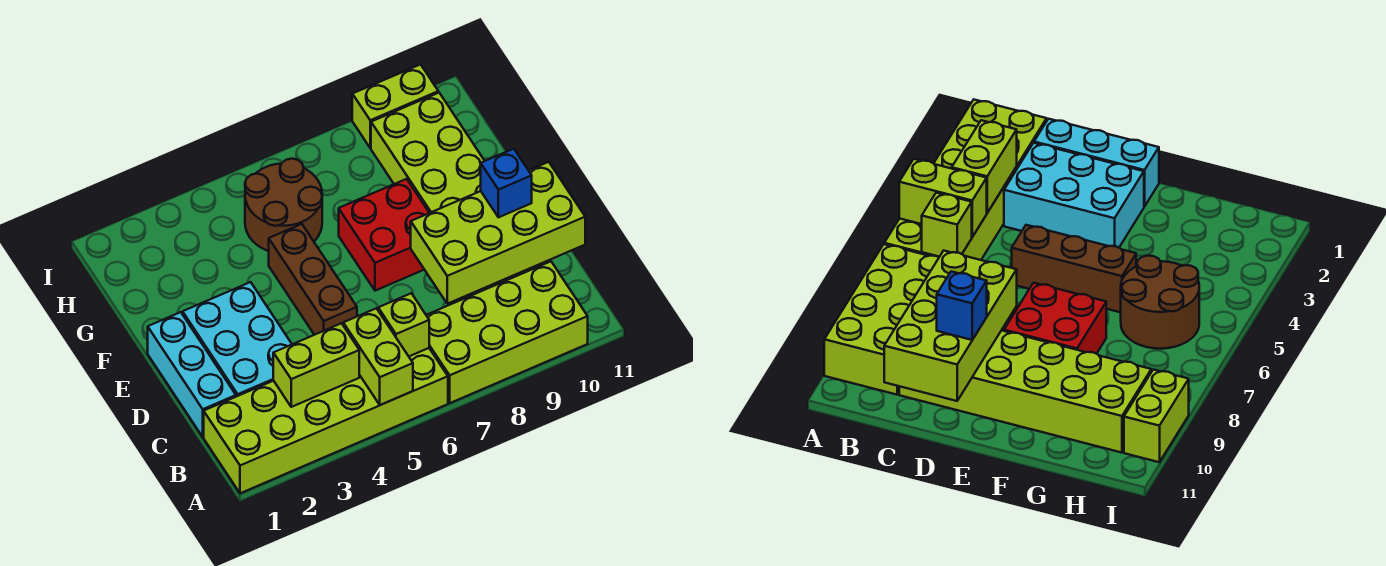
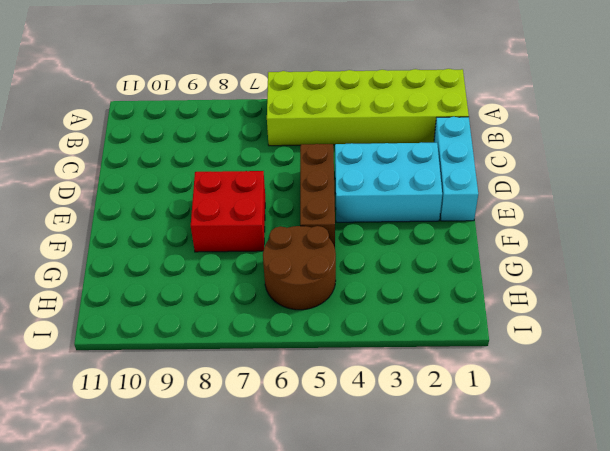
cyan 2x3 brick [335,142,442,222] -> cyan 2x3 brick turned to [183,282,292,397]
none -> lime 2x4 brick [426,261,588,403]
none -> lime 2x6 brick [371,93,550,296]
none -> lime 1x2 brick [352,65,438,148]

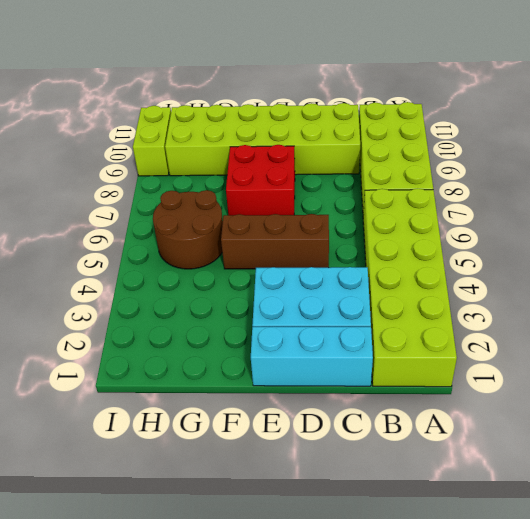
none -> lime 1x2 brick [343,308,413,405]
none -> lime 1x2 brick [273,323,359,407]
none -> lime 1x1 brick [378,293,429,356]

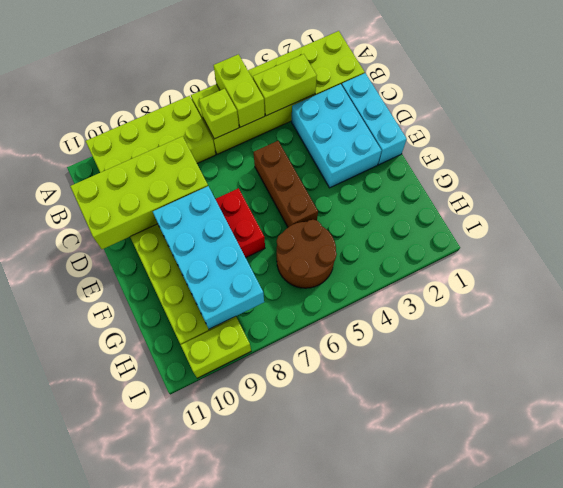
cyan 2x4 brick [153,186,264,329] -> none
none -> blue 1x1 brick [481,149,532,217]

